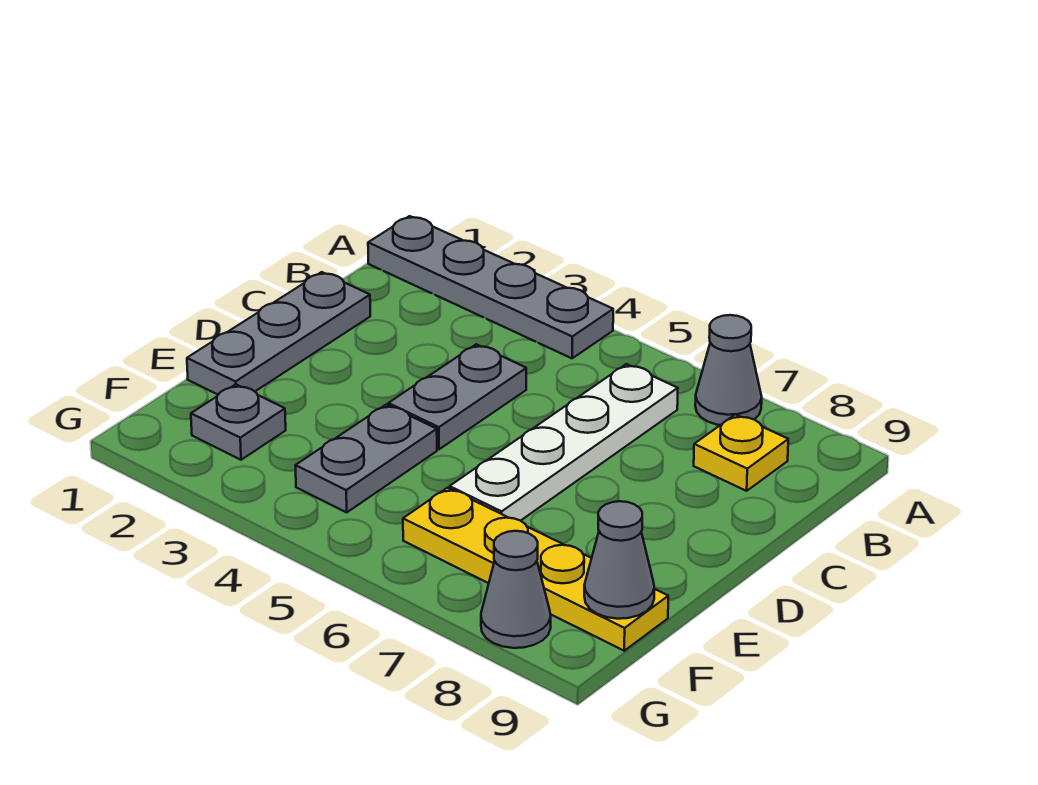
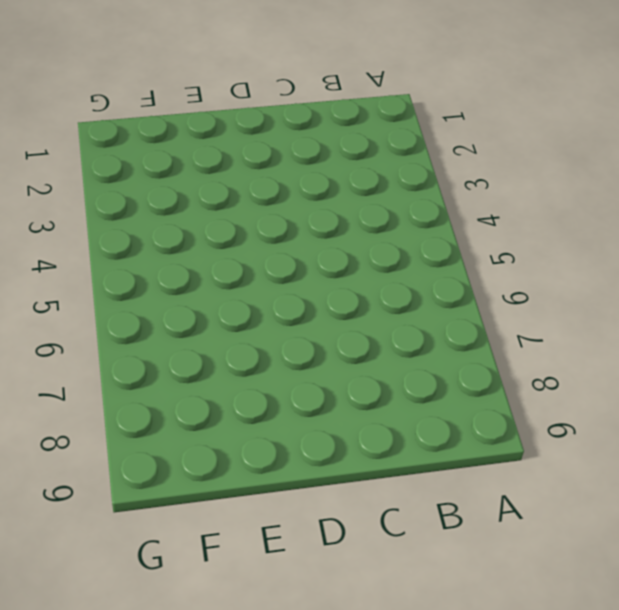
none -> grey 1x4 plate [368,216,613,358]
none -> grey 1x1 cone [695,315,762,425]

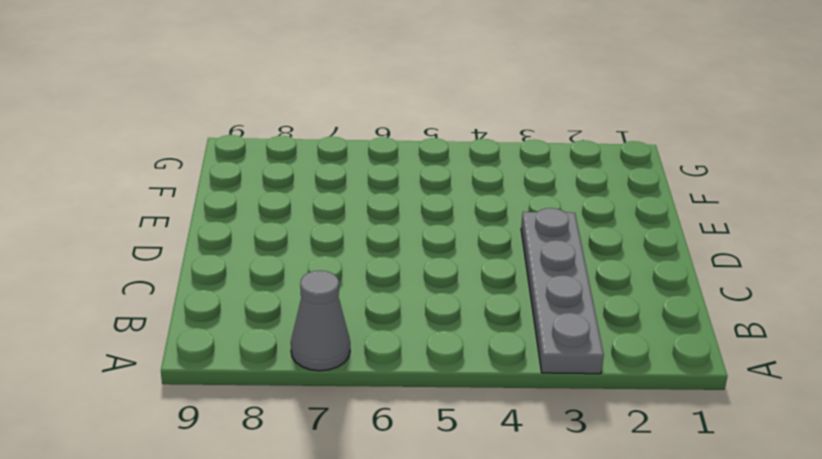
grey 1x4 plate [521,208,604,374] -> grey 1x4 plate turned to [368,216,613,358]
none -> white 1x4 plate [450,364,678,521]
none -> yellow 1x1 plate [694,414,788,491]

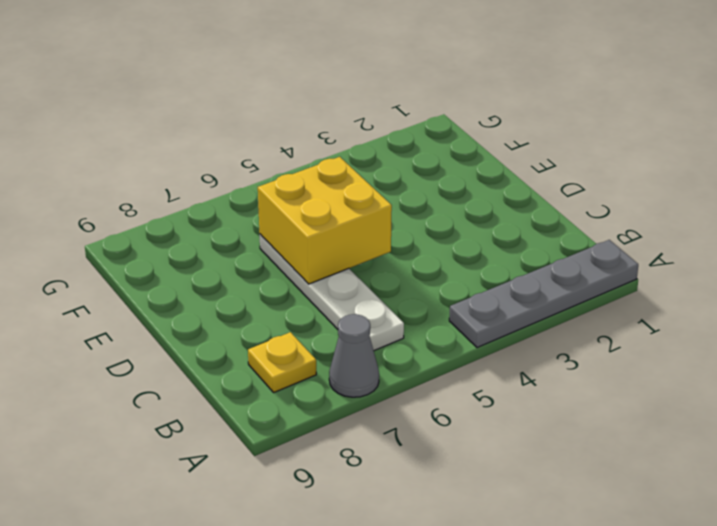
yellow 2x2 brick [258,157,392,284] -> none
none -> grey 1x3 plate [187,272,370,395]
none -> grey 1x2 plate [388,344,526,449]

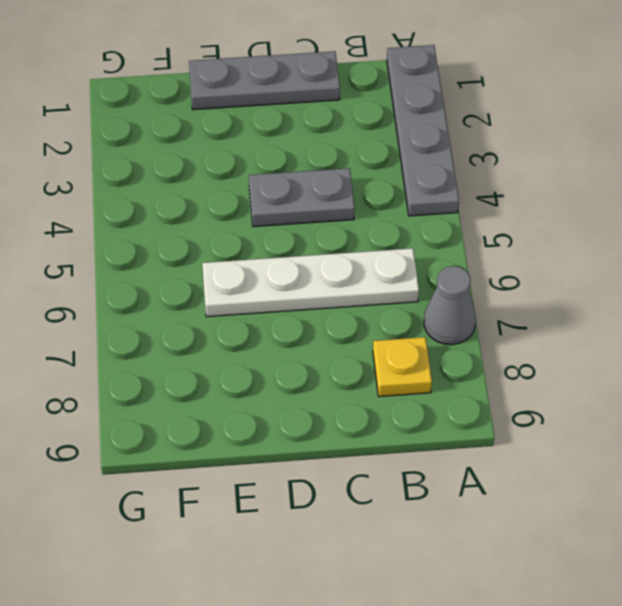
none -> grey 1x2 plate [295,405,437,512]
none -> grey 1x1 plate [191,384,286,460]

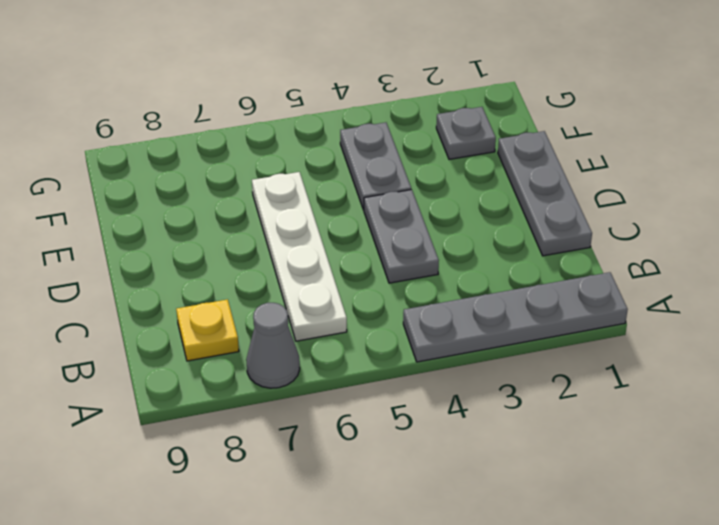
none -> yellow 1x4 plate [403,488,668,651]
none -> grey 1x1 cone [481,531,551,648]

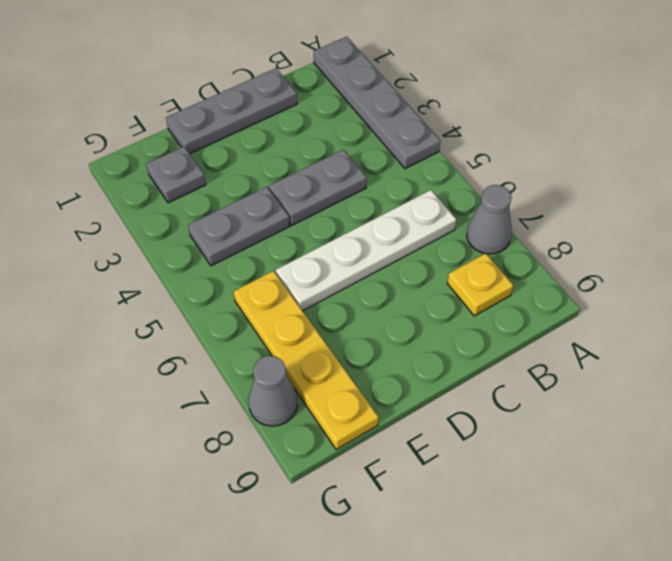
none -> grey 1x1 cone [584,501,654,619]

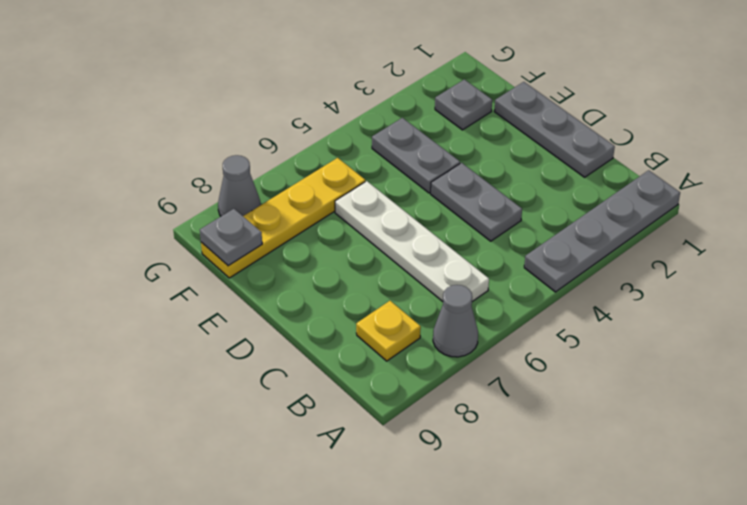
grey 1x1 plate [200,209,262,266] -> grey 1x1 cone [584,501,654,619]

